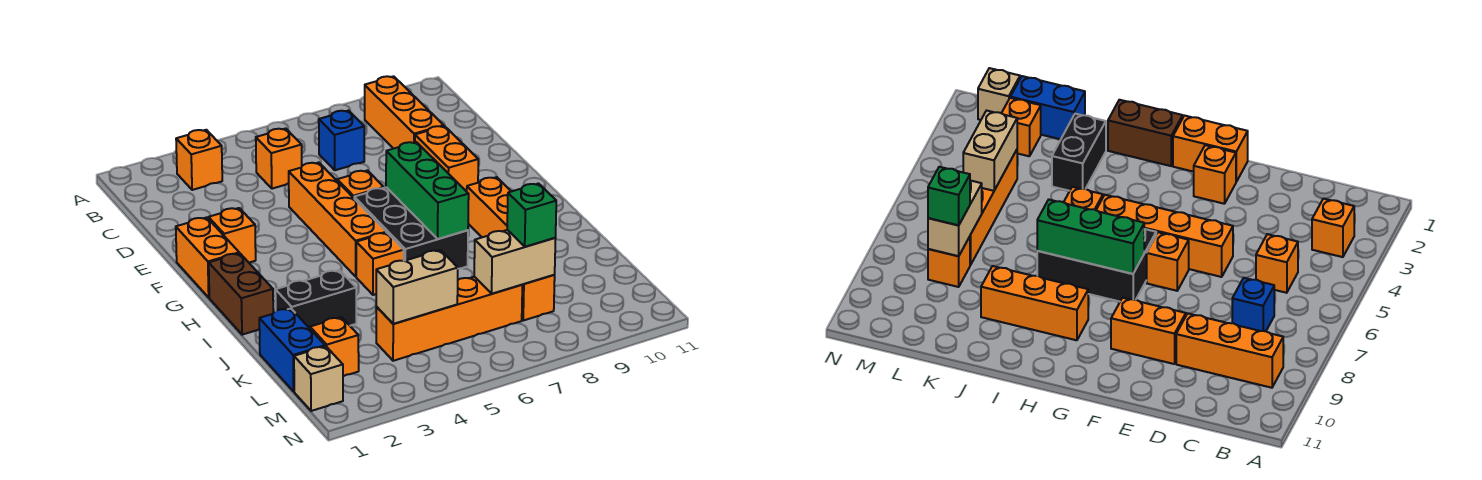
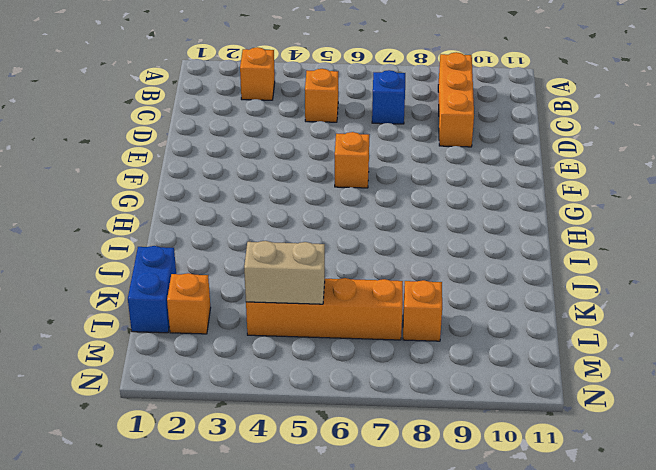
none -> orange 1x4 brick [289,163,386,277]
none -> orange 1x2 brick [415,126,478,192]
none -> orange 1x2 brick [176,217,239,297]

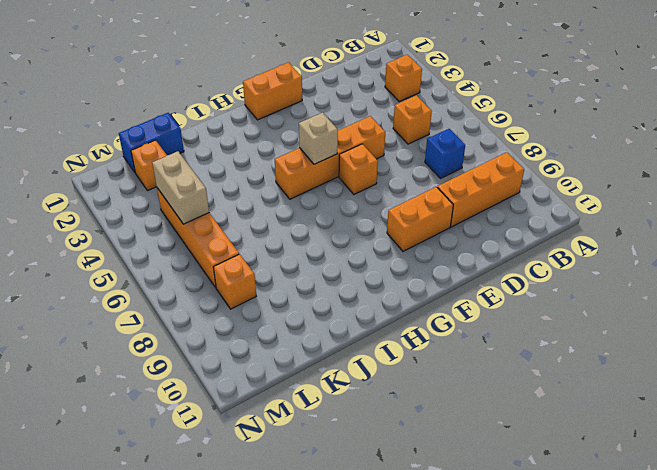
tan 1x1 brick [299,113,338,164] -> tan 1x1 brick moved to [294,346,343,411]
none -> orange 1x1 brick [208,208,256,263]
none -> black 2x3 brick [354,187,468,269]
none -> brown 1x2 brick [209,253,273,335]

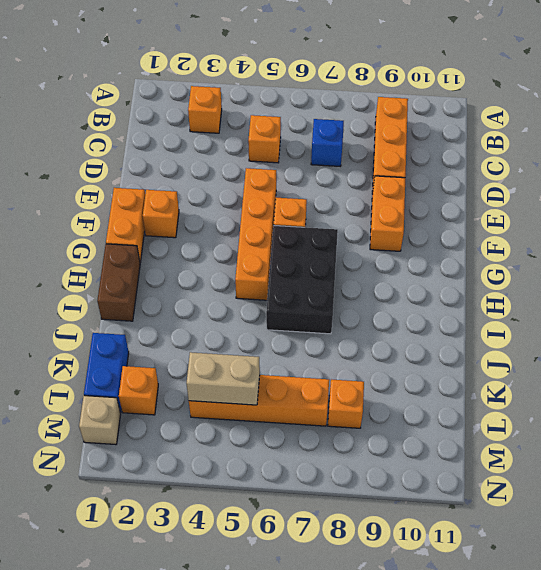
none -> orange 1x3 brick [467,177,511,237]
none -> orange 1x1 brick [356,233,404,295]
none -> black 1x2 brick [275,270,356,328]

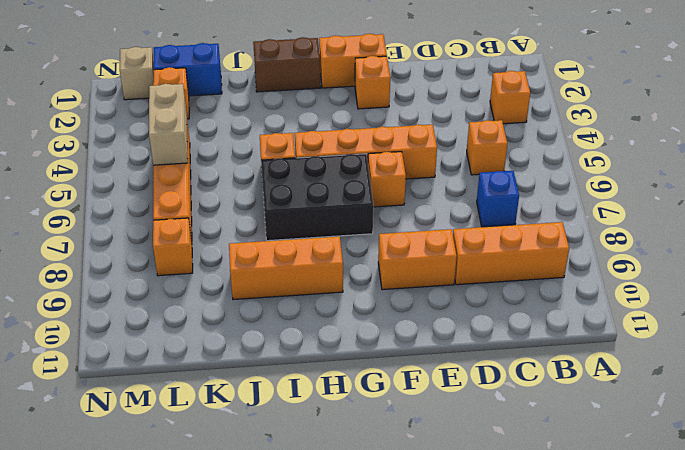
none -> black 1x2 brick [275,270,356,328]
none -> green 1x3 brick [386,142,469,239]
none -> tan 1x2 brick [474,230,556,294]

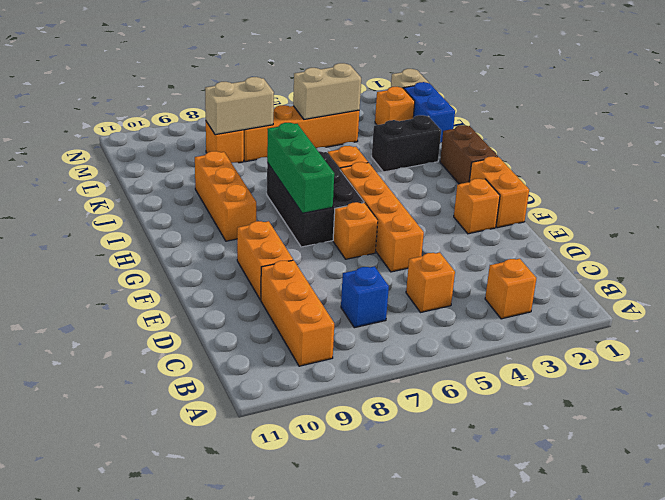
none -> green 1x1 brick [507,184,556,247]

